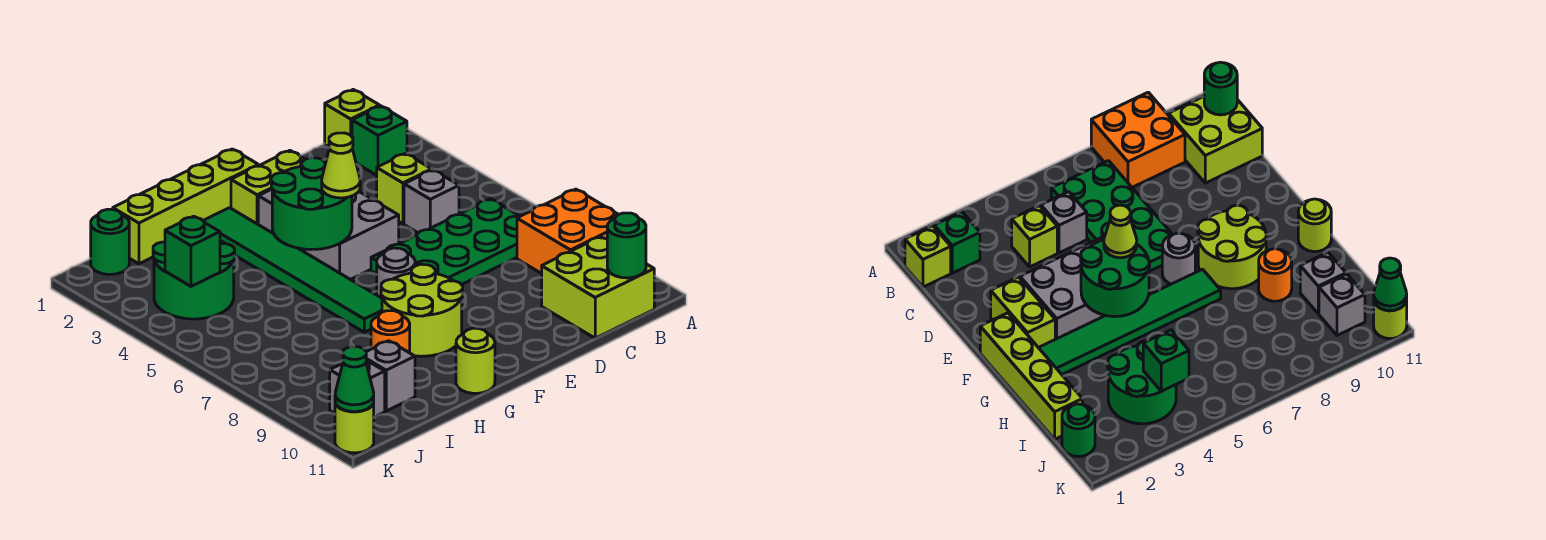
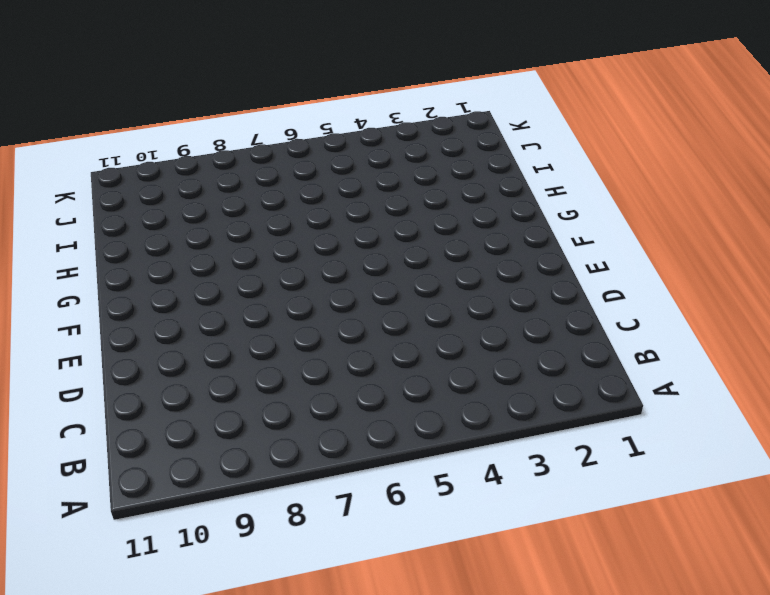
none -> orange 2x2 brick [517,189,618,274]
none -> lime 1x1 brick [325,90,379,147]
none -> green 1x1 brick [352,106,407,175]

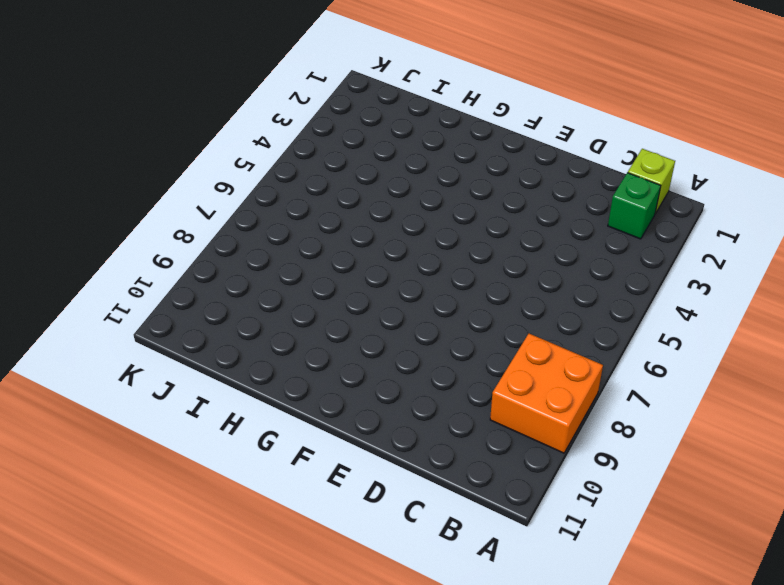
none -> green 2x4 plate [371,199,520,285]
none -> lime 2x2 brick [542,237,654,338]
none -> lime 1x1 brick [377,154,432,224]

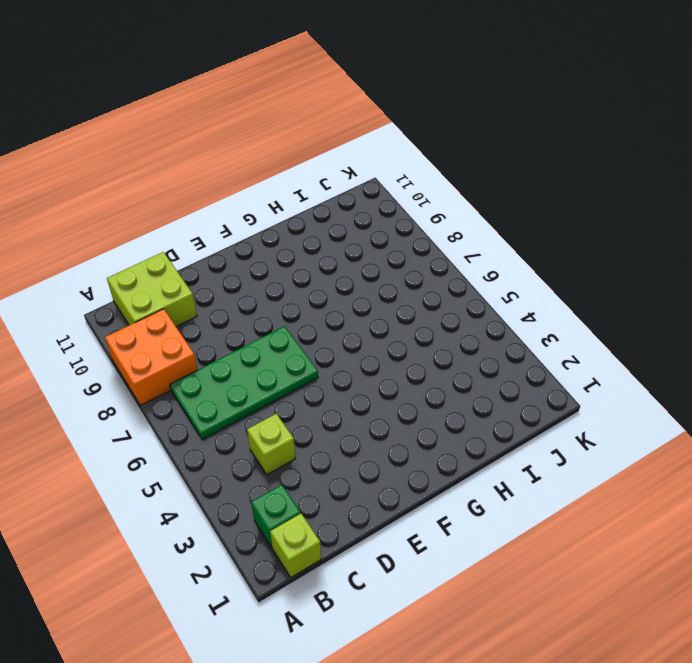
none -> grey 1x1 brick [404,170,459,233]
none -> lime 1x2 brick [231,151,305,224]
none -> grey 2x3 brick [258,189,399,279]

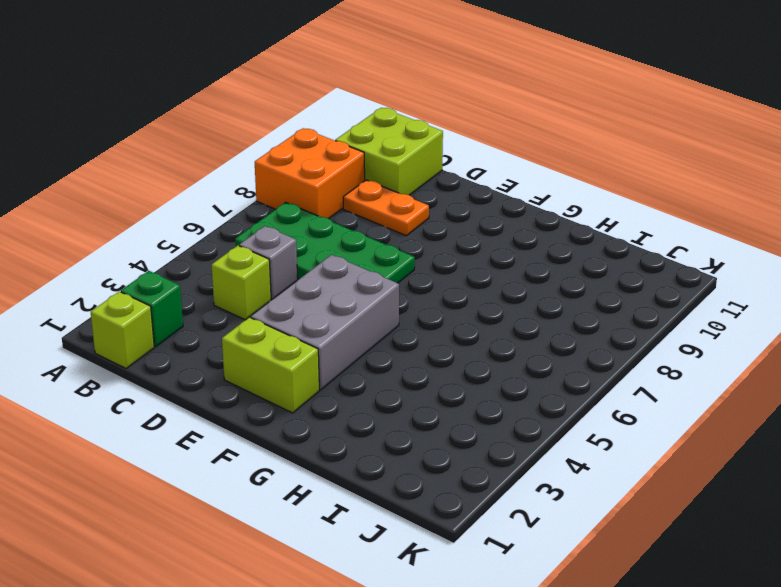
orange 1x2 plate [343,180,429,236] -> none
none -> lime 1x4 brick [113,149,258,264]
none -> grey 1x1 round brick [377,248,415,298]
none -> lime 2x2 round brick [381,264,463,356]

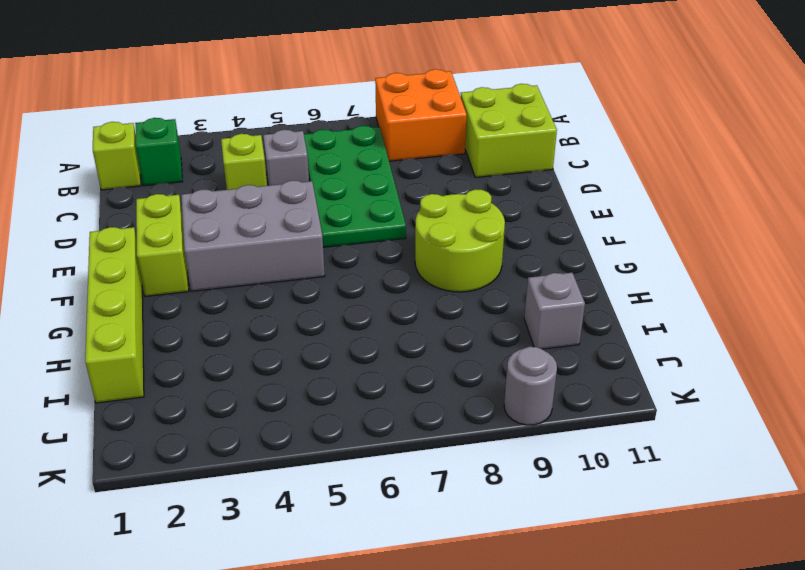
grey 1x1 round brick [504,347,557,425] -> grey 1x1 round brick moved to [377,248,415,298]
none -> green 1x6 tile [203,208,382,332]
none -> lime 1x1 round brick [456,328,495,393]
none -> orange 1x1 round brick [371,311,410,353]

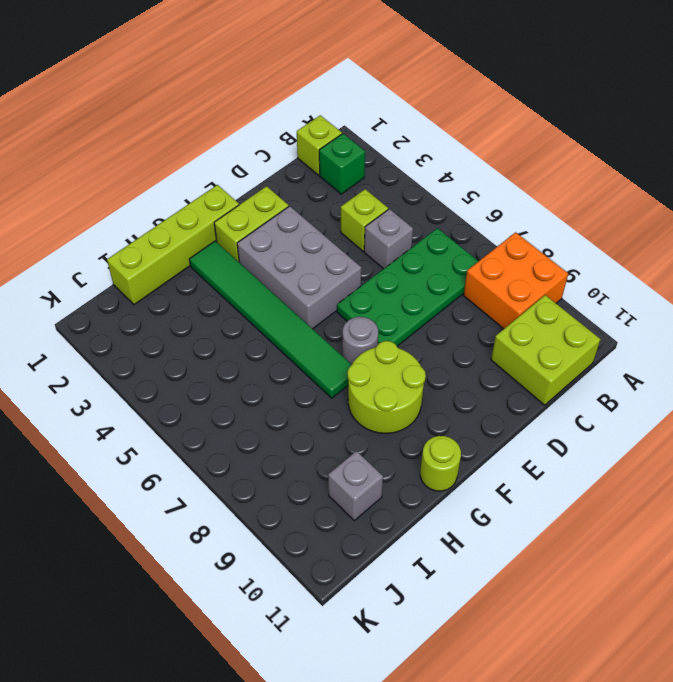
none -> orange 1x1 round brick [371,311,410,353]
none -> green 2x2 round brick [153,241,235,319]
none -> green 1x1 round brick [91,209,129,274]

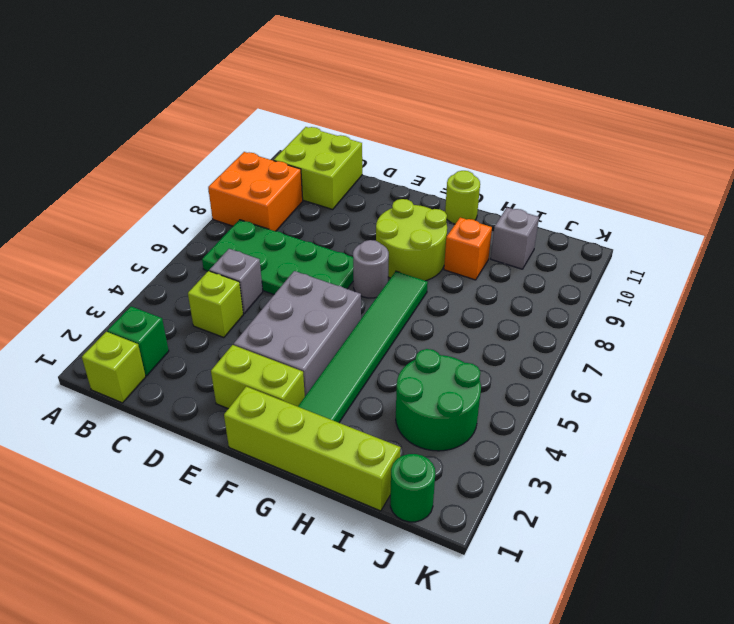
orange 1x1 brick [444,217,492,280] -> orange 1x1 round brick [371,311,410,353]
none -> grey 1x1 brick [330,359,385,417]
none -> lime 1x1 round brick [335,403,374,453]
none -> green 1x1 round brick [607,213,646,278]

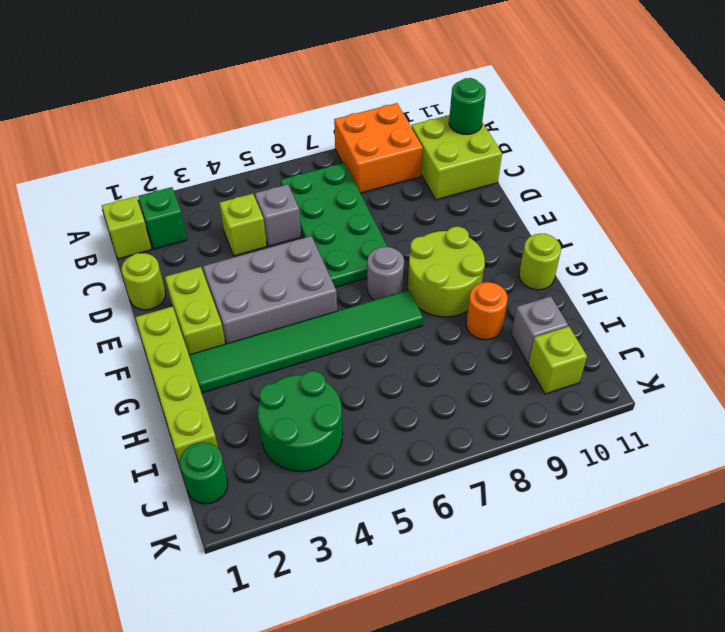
lime 1x1 round brick [121,253,166,310] -> lime 1x1 round brick moved to [335,403,374,453]
lime 1x1 brick [528,326,587,394] -> grey 1x1 brick [330,359,385,417]
none -> green 2x2 round brick [271,158,352,250]
none -> green 1x1 brick [165,216,220,286]
none -> green 1x1 cone [335,347,374,412]

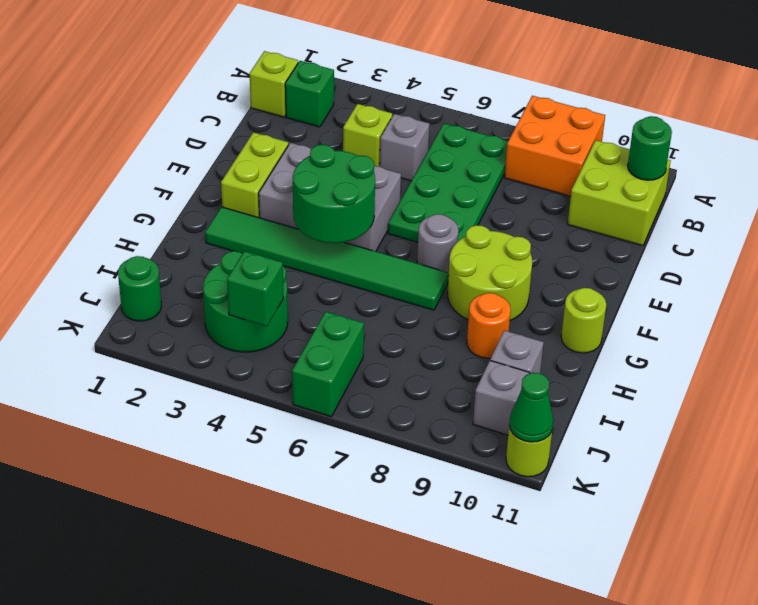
green 1x2 brick [292,312,364,417] -> none
none -> lime 1x4 brick [113,149,258,264]
none -> lime 1x1 cone [322,133,360,198]

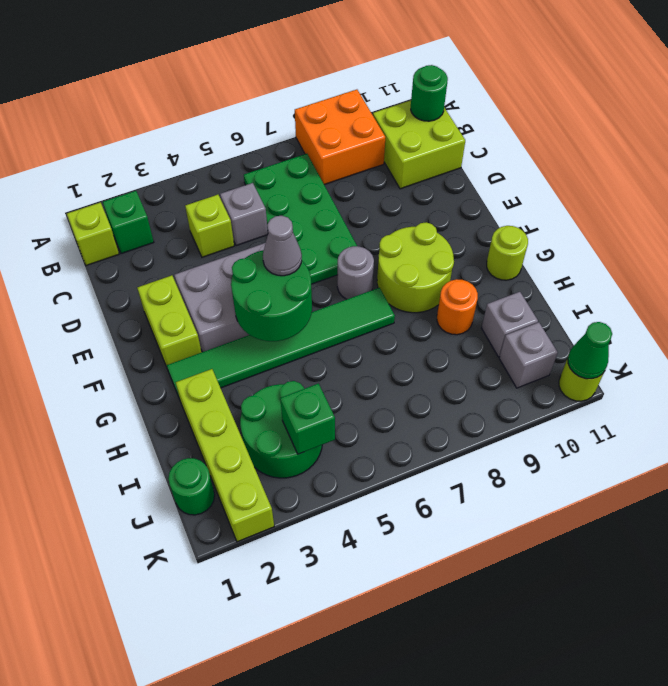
grey 1x1 cone [263,216,302,276] -> lime 1x1 cone [322,133,360,198]
lime 1x4 brick [176,369,274,542] -> lime 1x4 brick moved to [113,149,258,264]

